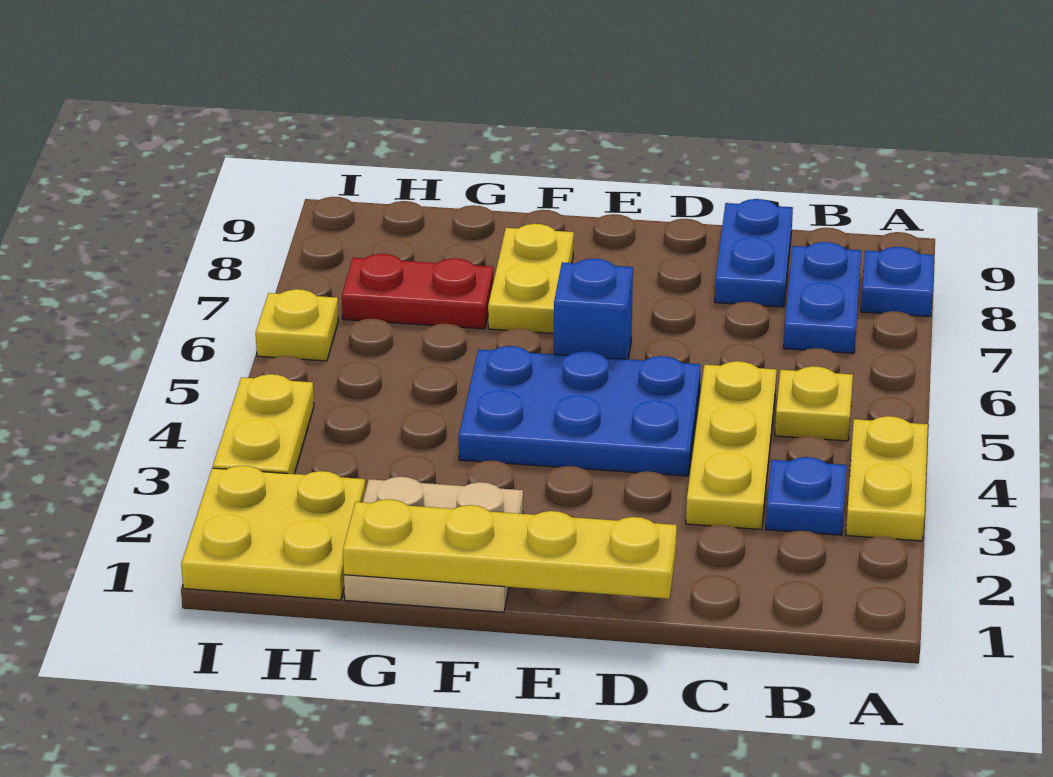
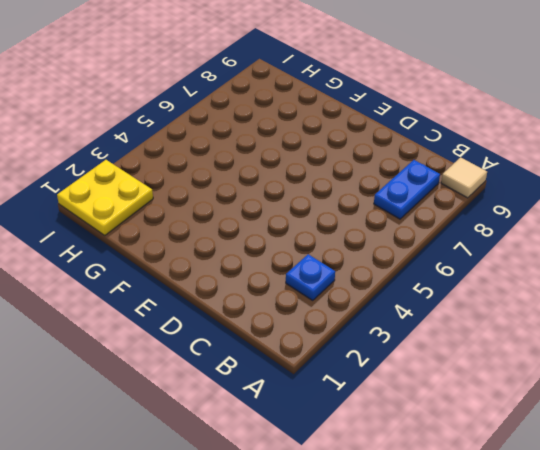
tan 1x1 tile [441,157,487,198] -> none
none -> yellow 1x2 plate [846,416,928,541]
none -> blue 1x1 plate [861,247,934,317]
none -> yellow 1x1 plate [775,366,853,441]

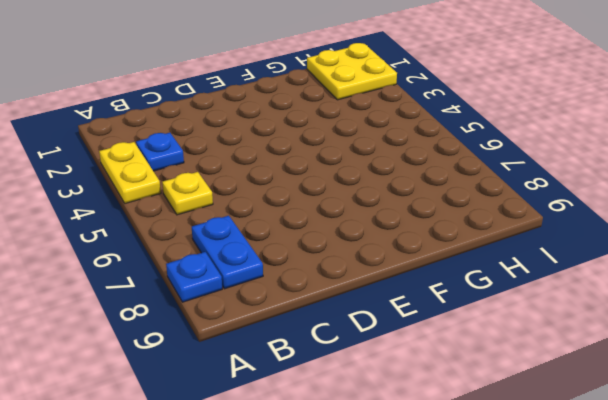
none -> yellow 1x3 plate [686,361,777,529]
none -> blue 1x2 plate [715,199,793,307]
none -> blue 2x3 plate [459,346,701,476]

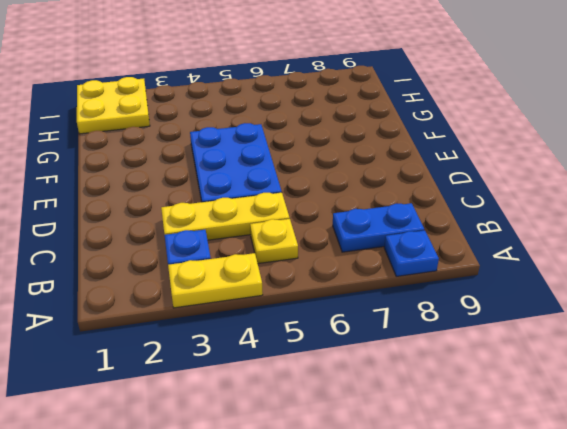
none -> blue 1x2 plate [715,199,793,307]
none -> blue 1x1 brick [554,259,633,359]
none -> tan 2x2 plate [344,477,523,612]

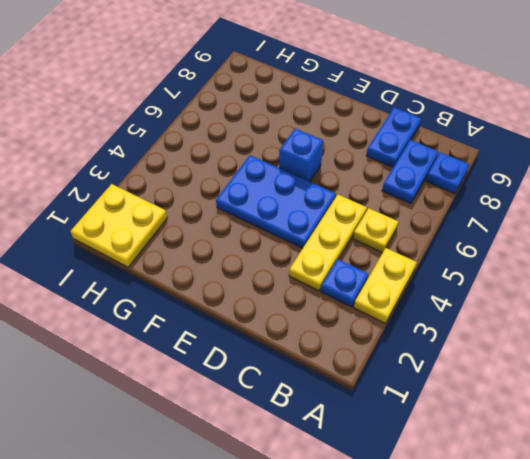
none -> tan 2x2 plate [344,477,523,612]
none -> yellow 1x2 plate [488,224,574,333]
none -> red 1x2 plate [342,254,493,329]

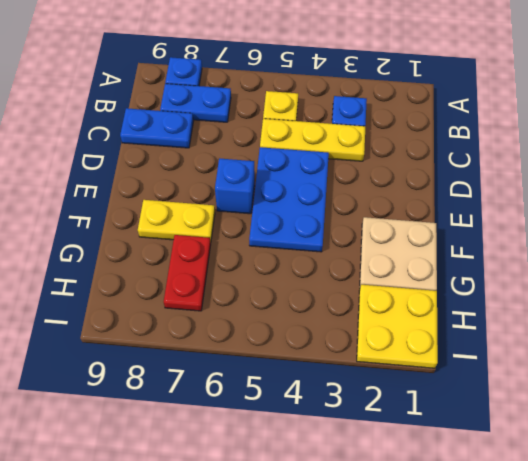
none -> yellow 1x2 plate [846,416,928,541]
none -> yellow 1x2 plate [213,374,314,474]
none -> yellow 1x1 plate [256,289,338,361]

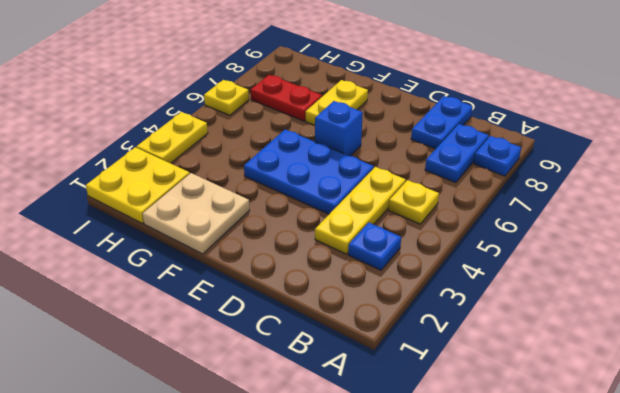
none -> yellow 1x2 plate [846,416,928,541]
none -> yellow 1x4 plate [343,499,677,599]

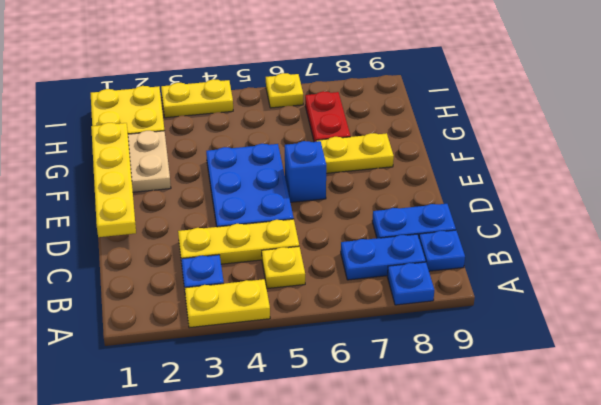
blue 1x1 plate [419,230,465,271] -> none

